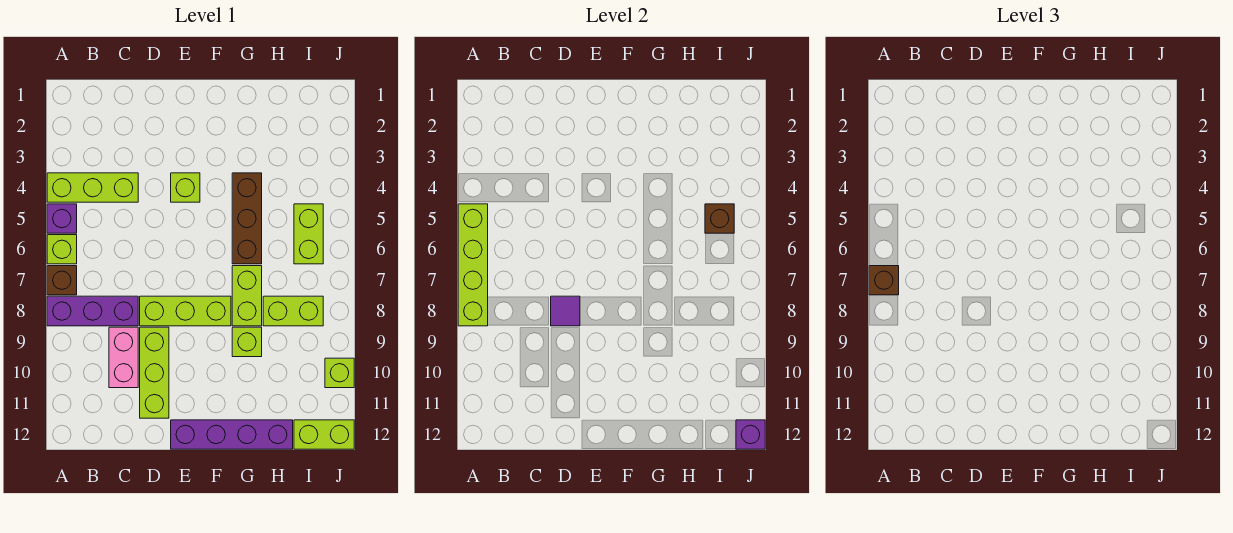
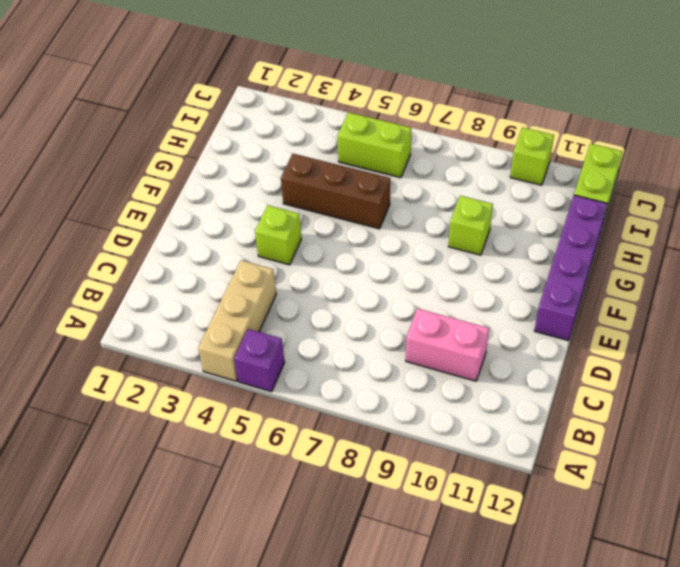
tan 1x3 brick [198,260,276,381] -> lime 1x3 brick [47,173,138,202]
none -> lime 1x1 brick [47,235,77,264]
none -> brown 1x1 brick [47,266,77,295]
none -> purple 1x3 brick [47,296,138,326]

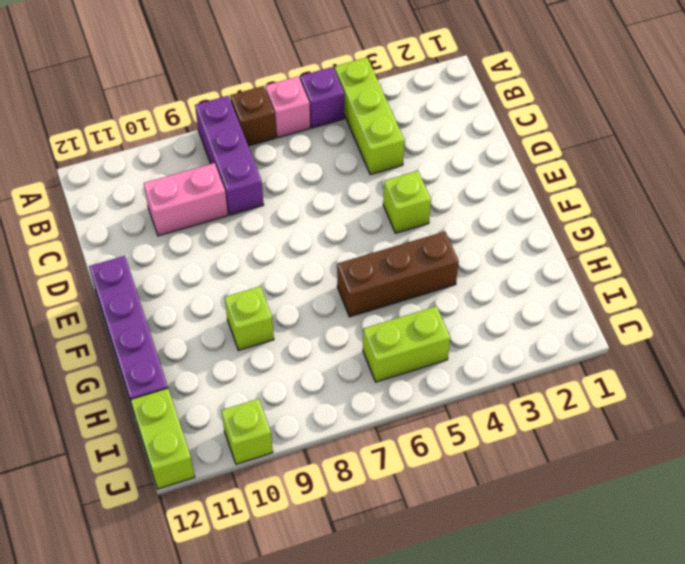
pink 1x1 brick [265,77,310,138] -> lime 1x1 brick [47,235,77,264]
none -> lime 1x3 brick [140,296,231,326]
none -> lime 1x3 brick [140,327,169,418]
none -> lime 1x2 brick [232,266,262,326]

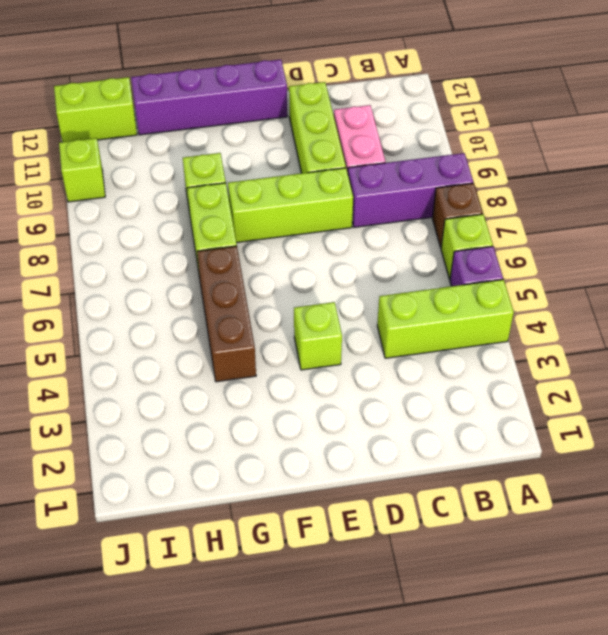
none -> lime 1x2 brick [263,296,323,326]
none -> lime 1x2 brick [294,204,323,264]
none -> lime 1x4 brick [458,204,488,326]

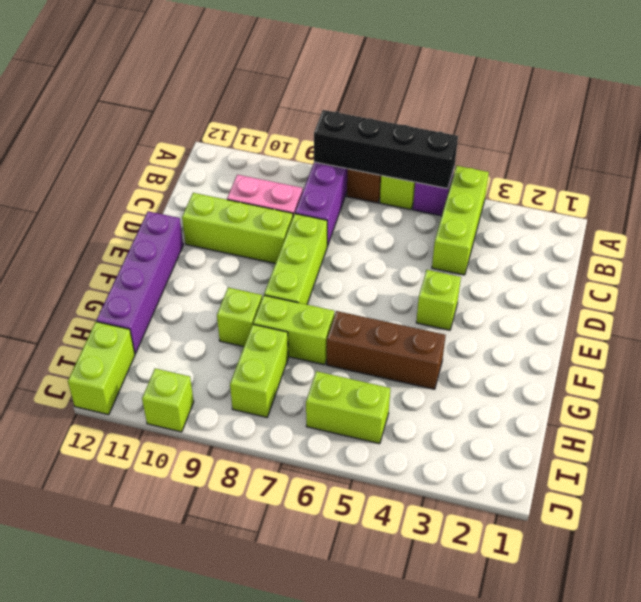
black 1x4 brick [314,110,458,189] -> lime 1x4 brick [458,204,488,326]
none -> purple 1x1 tile [551,296,580,326]
none -> brown 1x1 brick [705,204,734,233]
none -> purple 1x1 brick [736,420,765,449]

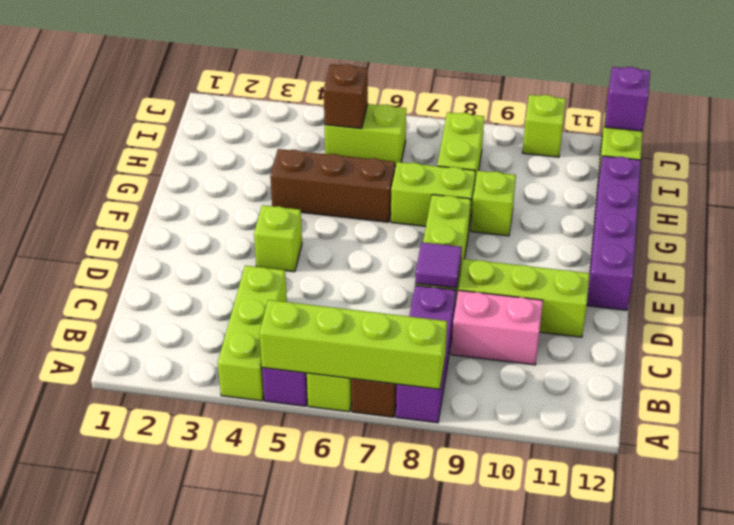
none -> brown 1x1 brick [869,266,899,295]

